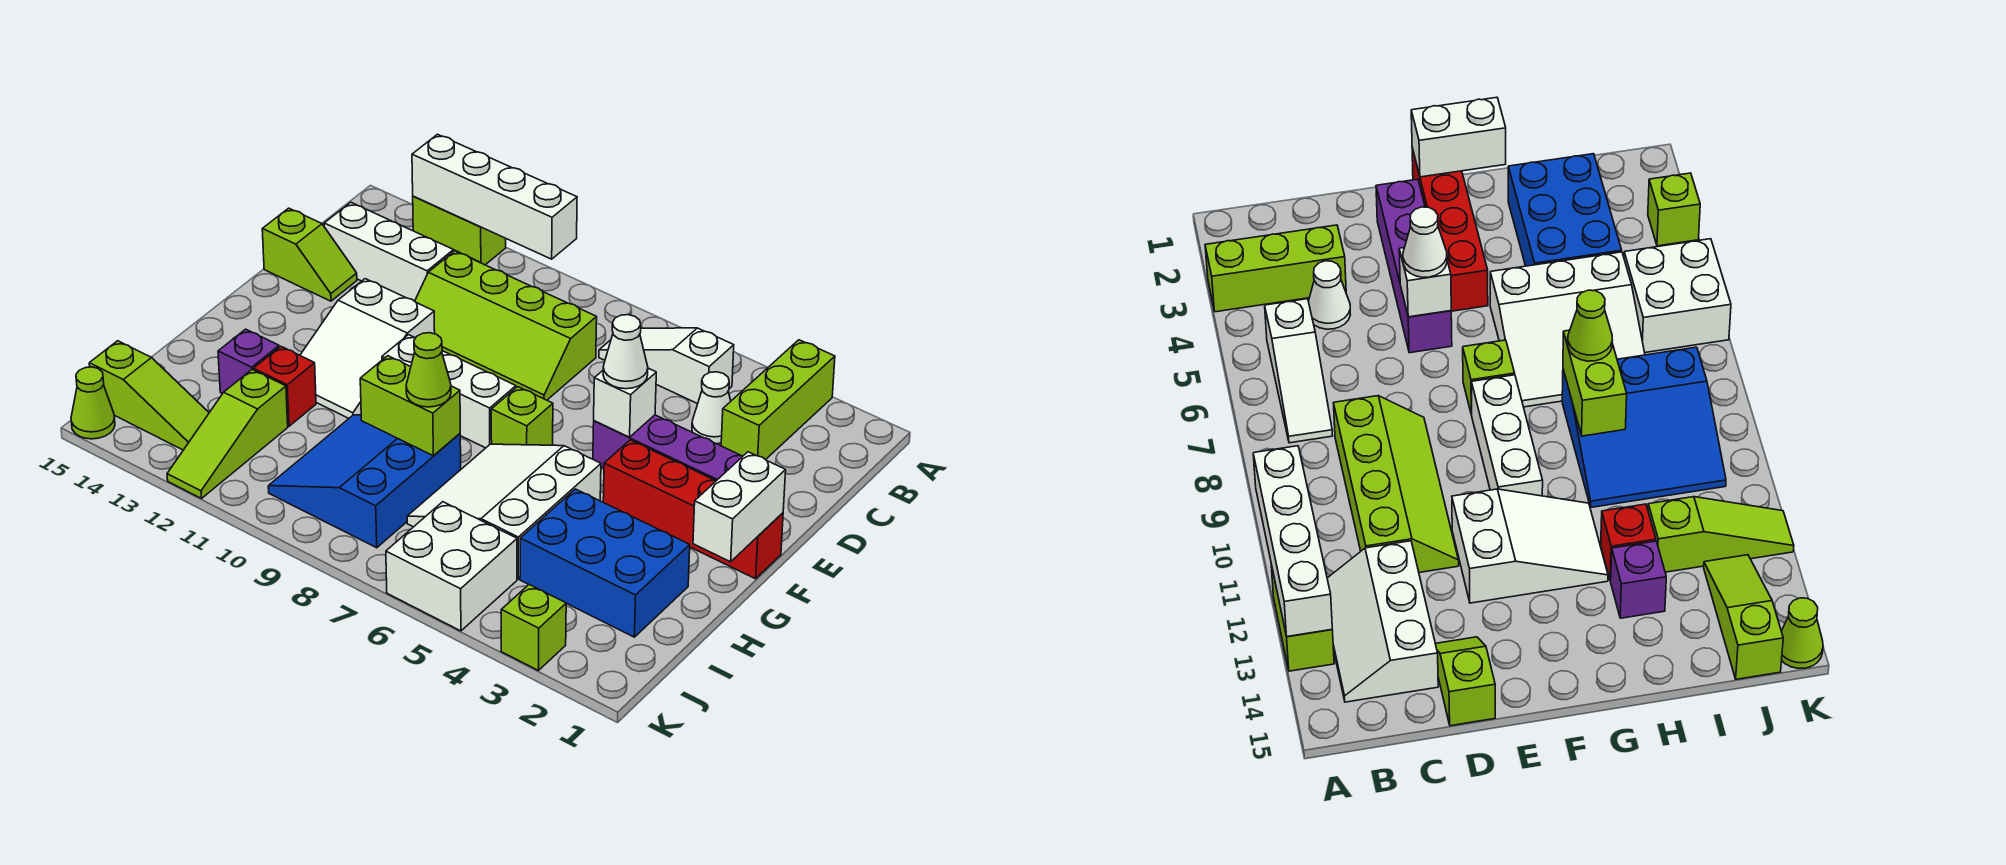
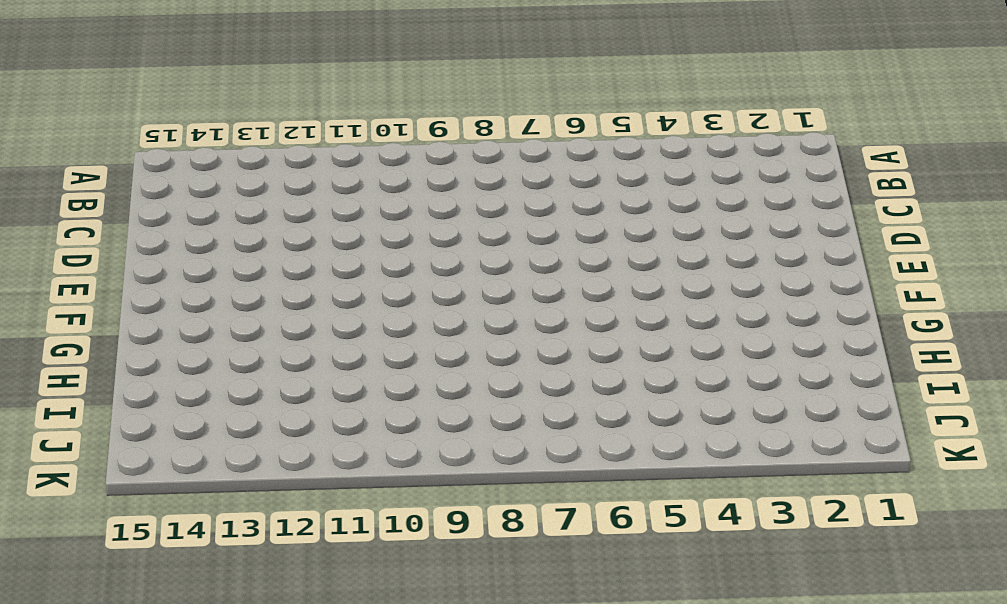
none -> lime 1x3 brick [721,340,835,460]
none -> lime 1x2 brick [413,196,506,265]
none -> white 1x3 slope [599,328,734,404]

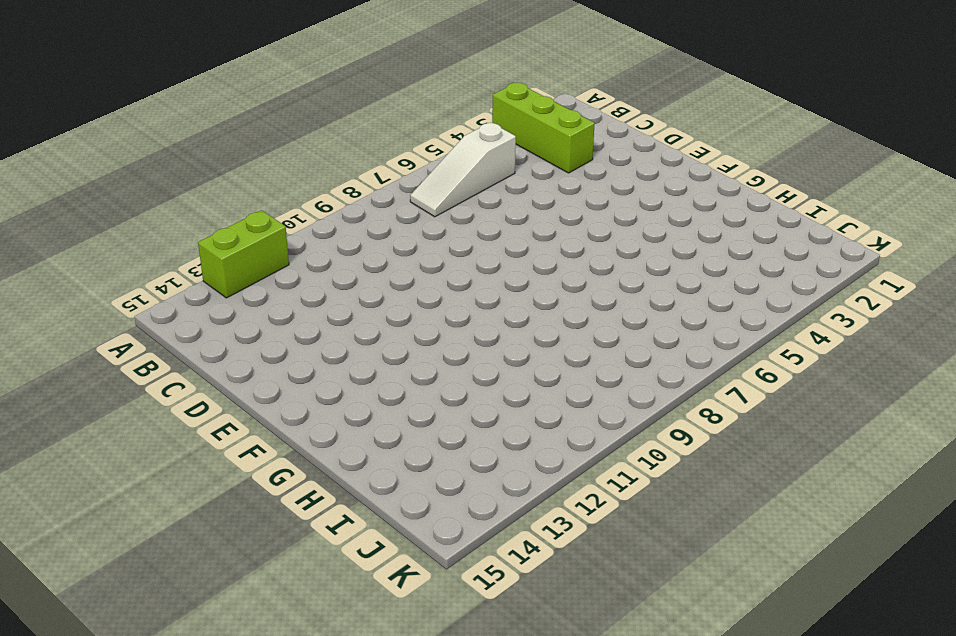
none -> white 2x3 slope [324,202,479,301]
none -> white 1x1 cone [692,372,731,444]
none -> lime 2x4 slope [415,251,597,400]

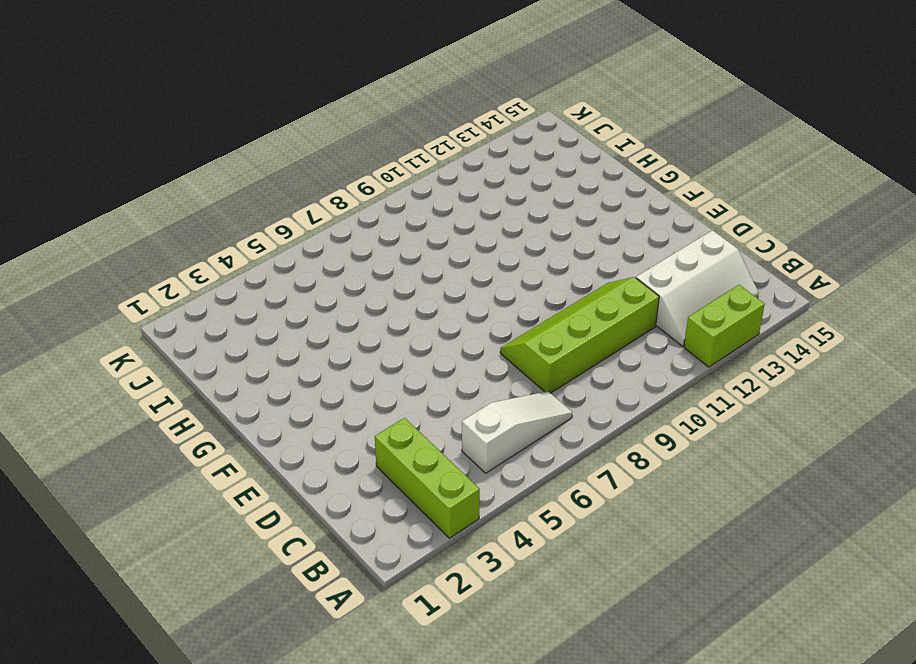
none -> white 1x1 cone [692,372,731,444]
none -> lime 1x2 slope [262,208,357,301]
none -> purple 1x4 brick [593,415,743,481]

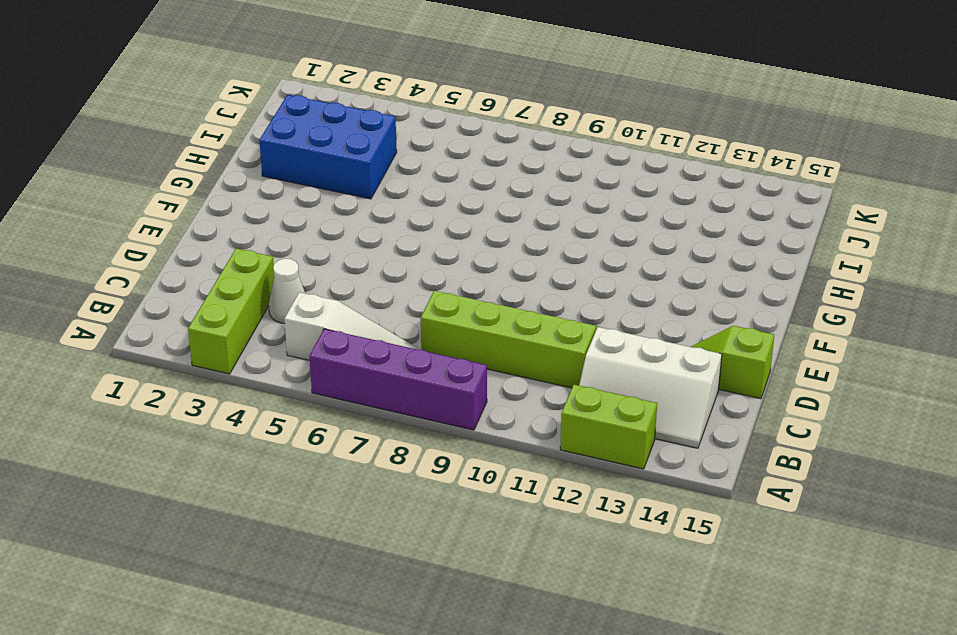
purple 1x4 brick [310,329,487,430] -> purple 1x4 brick moved to [593,415,743,481]
none -> white 2x3 slope [300,279,435,418]
none -> red 1x4 brick [603,440,783,579]
none -> lime 1x1 brick [491,387,553,445]

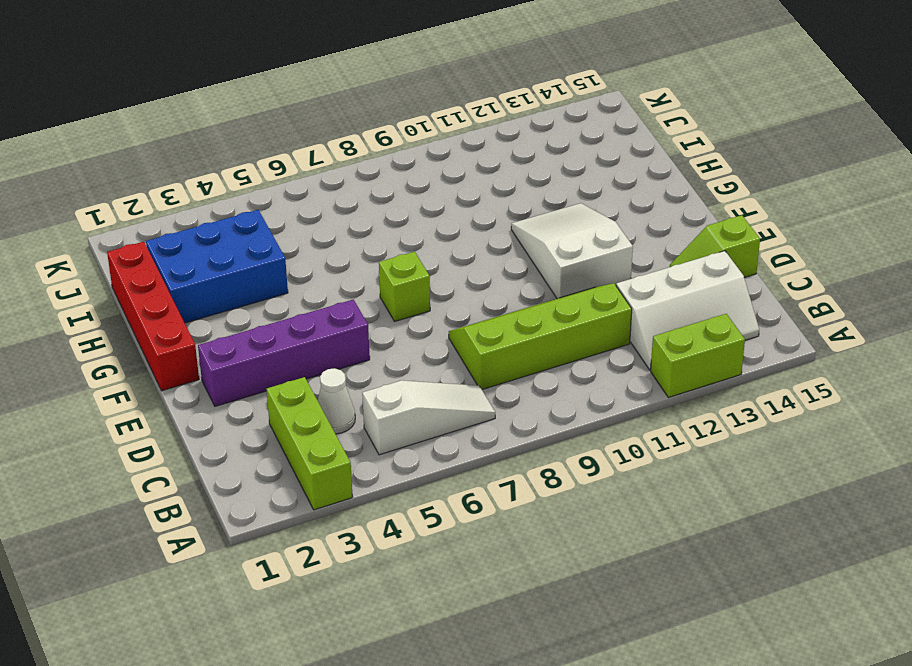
red 1x4 brick [107,242,199,391] -> red 1x4 brick turned to [603,440,783,579]
none -> white 1x3 brick [382,335,516,448]
none -> white 3x3 slope [407,444,601,579]
none -> blue 3x3 slope [268,415,461,548]

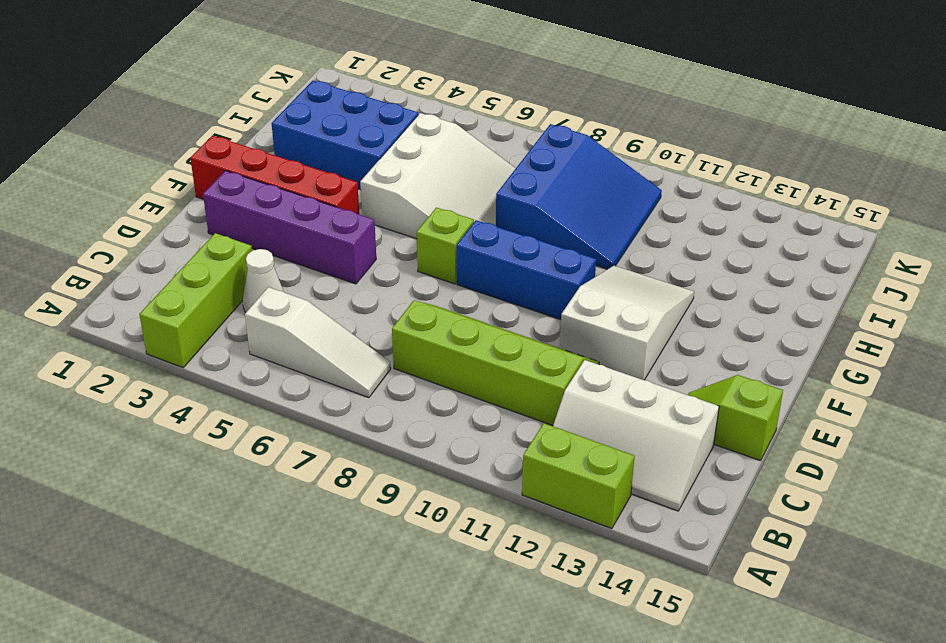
blue 1x3 brick [457,220,596,320] -> white 1x3 brick [382,335,516,448]
none -> red 1x1 brick [253,346,316,426]
none -> purple 1x1 brick [218,329,279,394]
none -> lime 1x3 slope [167,370,288,498]

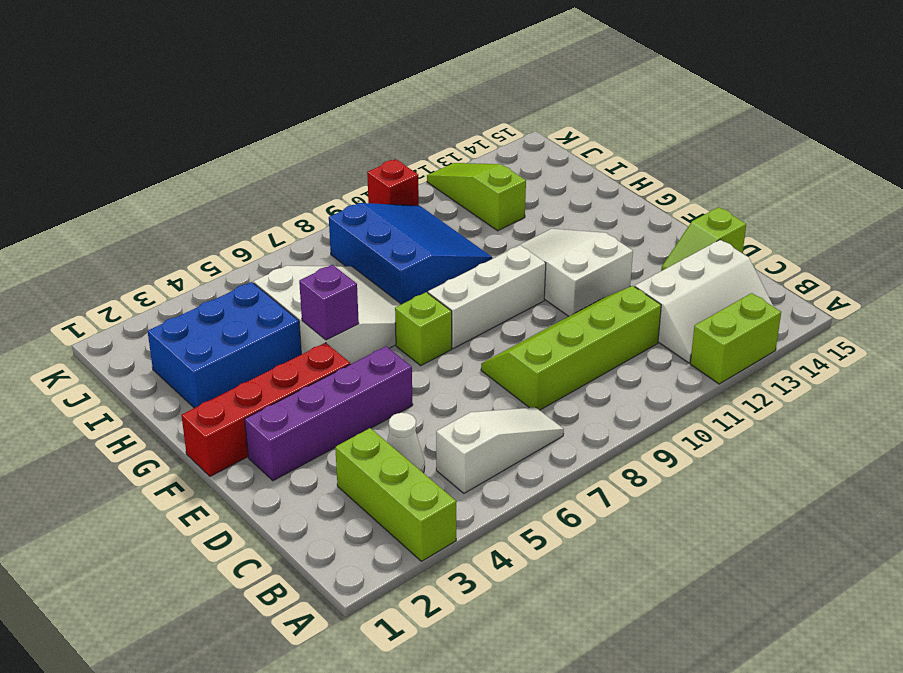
purple 1x1 brick [299,265,359,340] -> purple 1x1 brick moved to [218,329,279,394]
red 1x1 brick [367,159,419,206] -> red 1x1 brick moved to [253,346,316,426]
none -> white 2x2 brick [386,502,517,631]
none -> lime 1x3 slope [89,341,209,450]
none -> lime 1x1 brick [501,585,566,670]

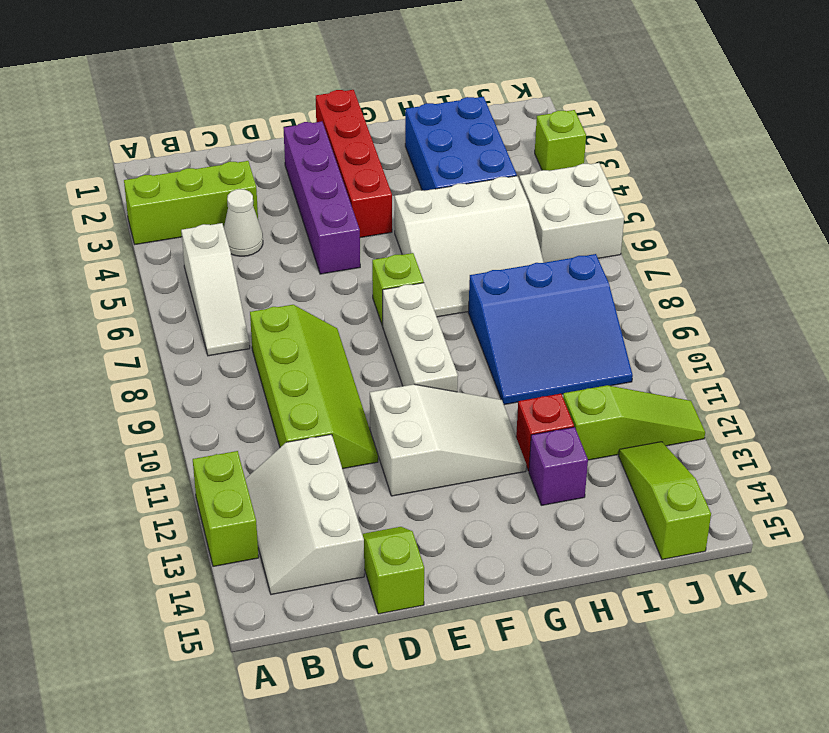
none -> lime 1x1 cone [71,367,115,439]
none -> white 1x4 brick [412,134,577,259]
none -> white 1x1 brick [594,368,656,437]

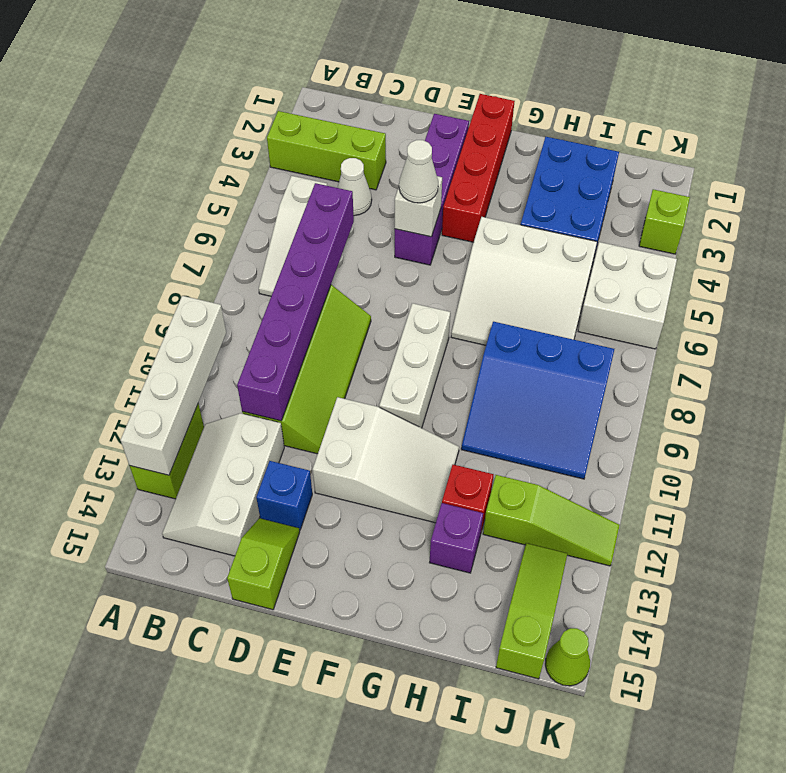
purple 1x6 brick [237,183,354,421] -> none
blue 1x1 brick [256,461,312,530] -> none
none -> lime 1x1 brick [491,387,553,445]
none -> white 1x2 brick [693,452,786,562]
none -> lime 1x2 brick [360,356,460,456]

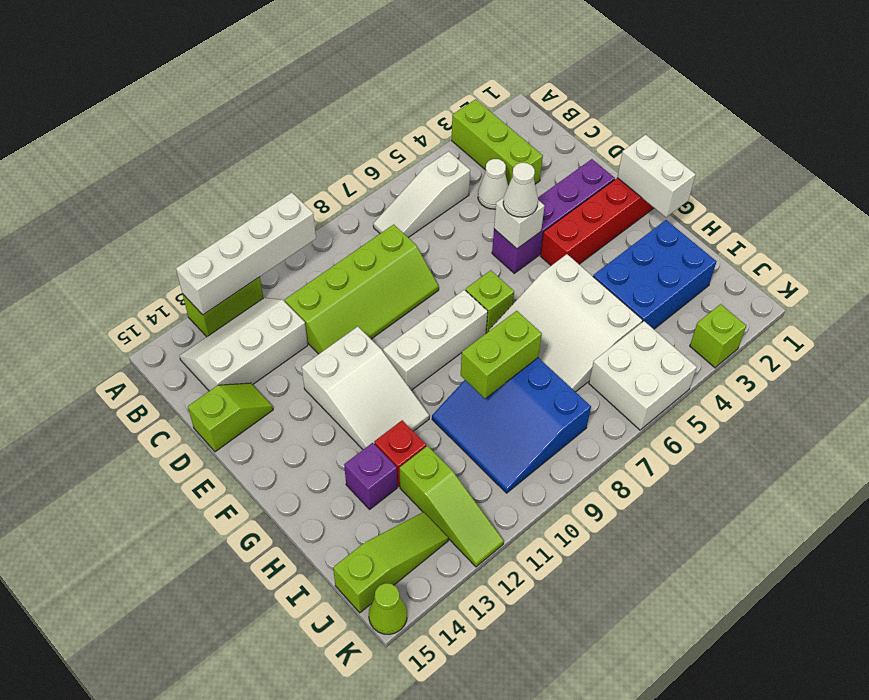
none -> lime 1x1 cone [406,333,451,407]

